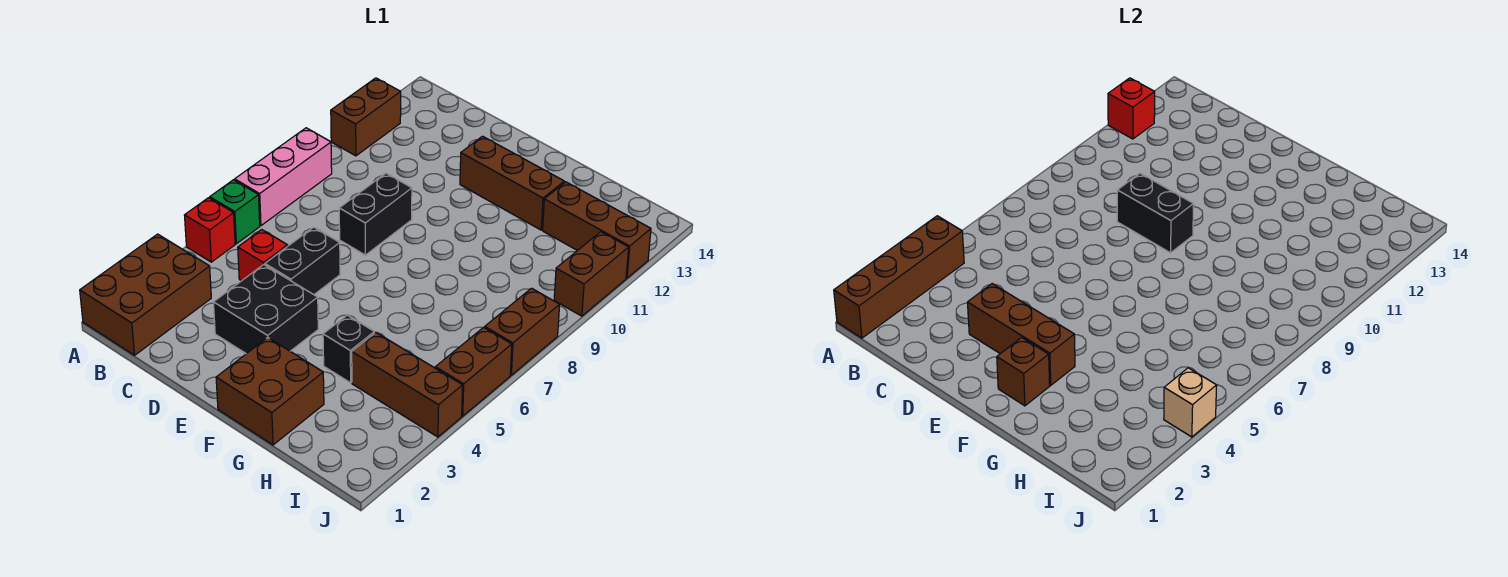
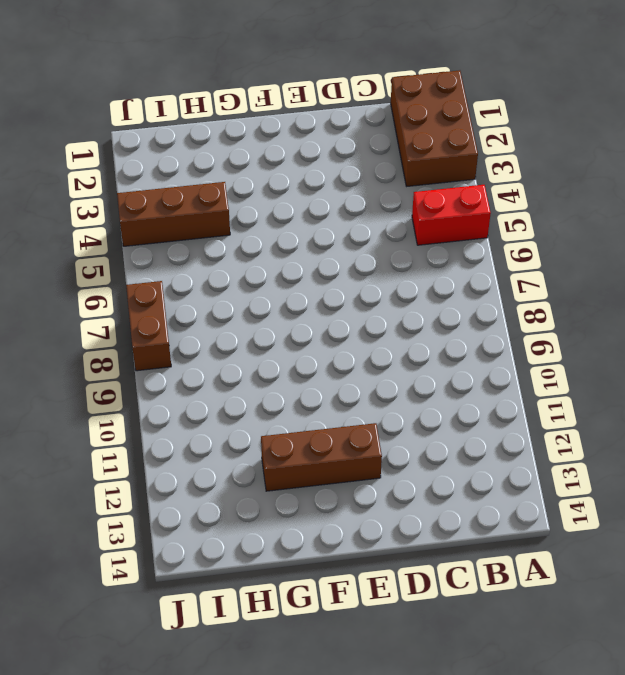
red 1x2 brick [412,185,491,245] -> red 1x1 brick [185,198,235,262]
none -> green 1x1 brick [210,180,260,244]
none -> pink 1x3 brick [235,128,332,226]
none -> brown 1x2 brick [331,78,401,156]

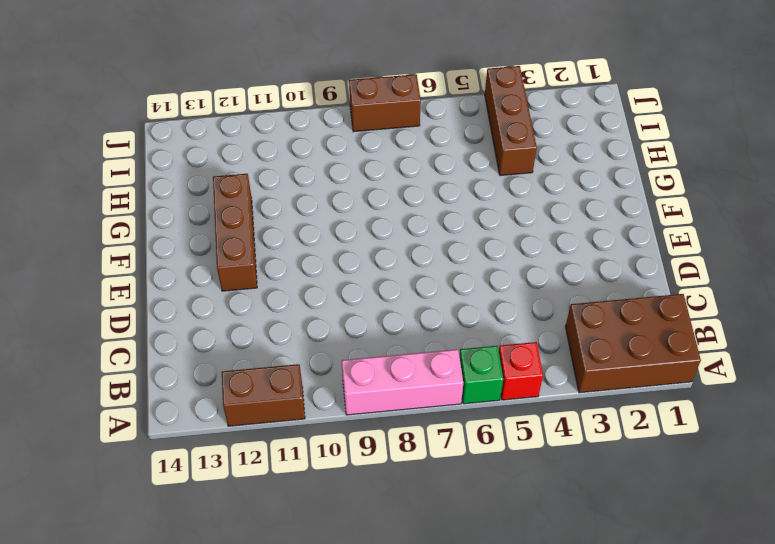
none -> red 1x1 brick [238,230,288,281]
none -> black 2x2 brick [213,265,318,354]
none -> black 1x2 brick [265,227,340,295]

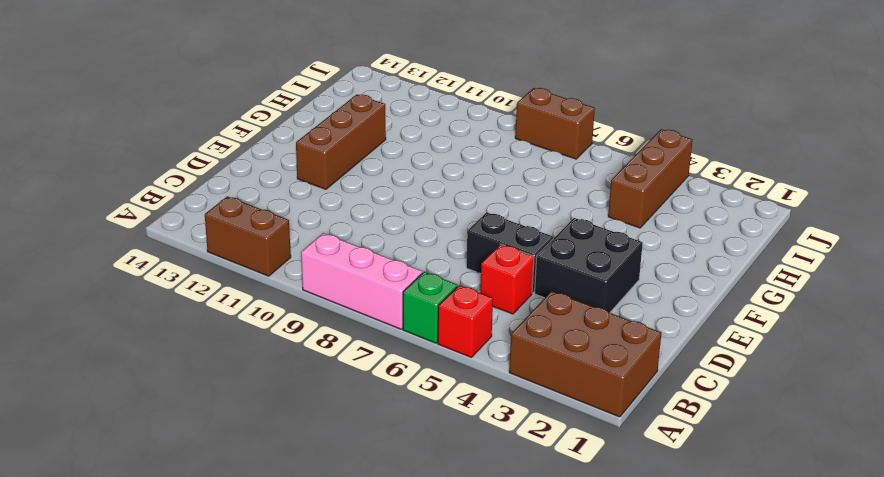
none -> black 1x2 brick [339,173,412,255]
none -> brown 2x2 brick [216,338,324,445]
none -> black 1x1 brick [323,315,374,383]

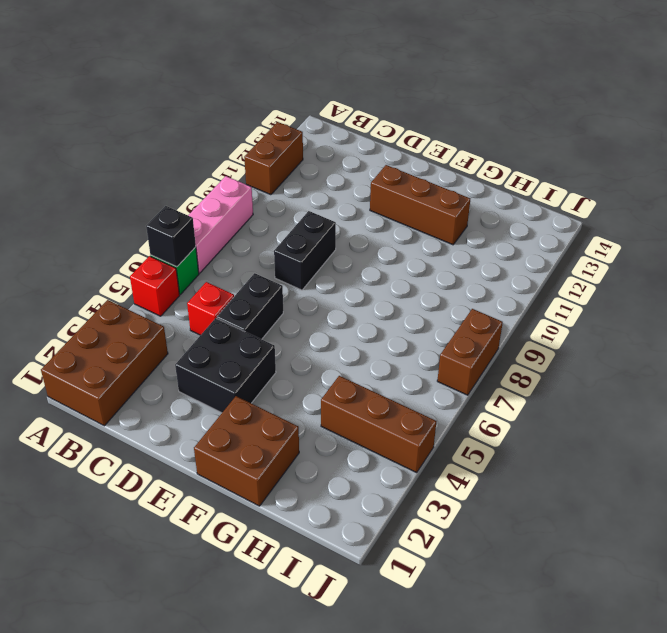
black 1x1 brick [146,206,196,267] -> black 1x1 brick moved to [323,315,374,383]
none -> brown 1x3 brick [543,182,651,278]
none -> brown 1x2 brick [435,327,512,416]
none -> brown 1x2 brick [554,232,629,316]

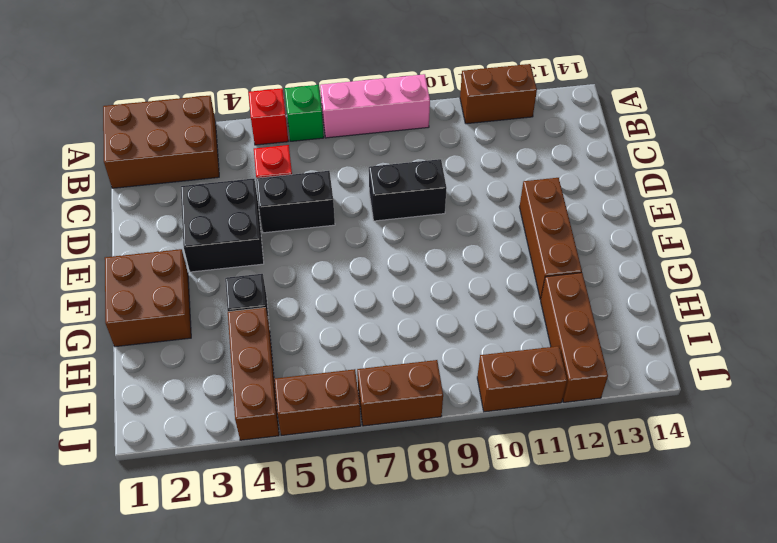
none -> brown 1x4 brick [834,216,964,338]
none -> red 1x1 brick [1108,78,1155,139]
none -> brown 1x3 brick [967,284,1075,385]

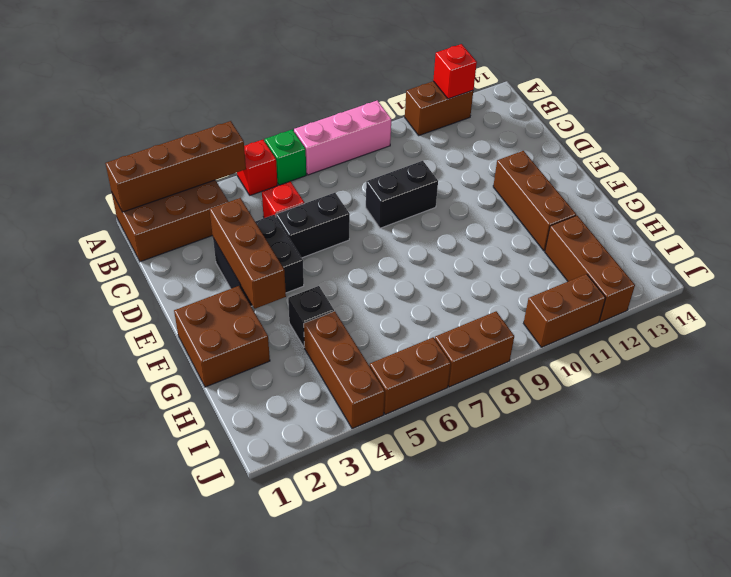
none -> black 1x2 brick [1117,173,1194,253]
none -> brown 1x1 brick [997,338,1050,406]
none -> tan 1x1 brick [1164,368,1217,437]

